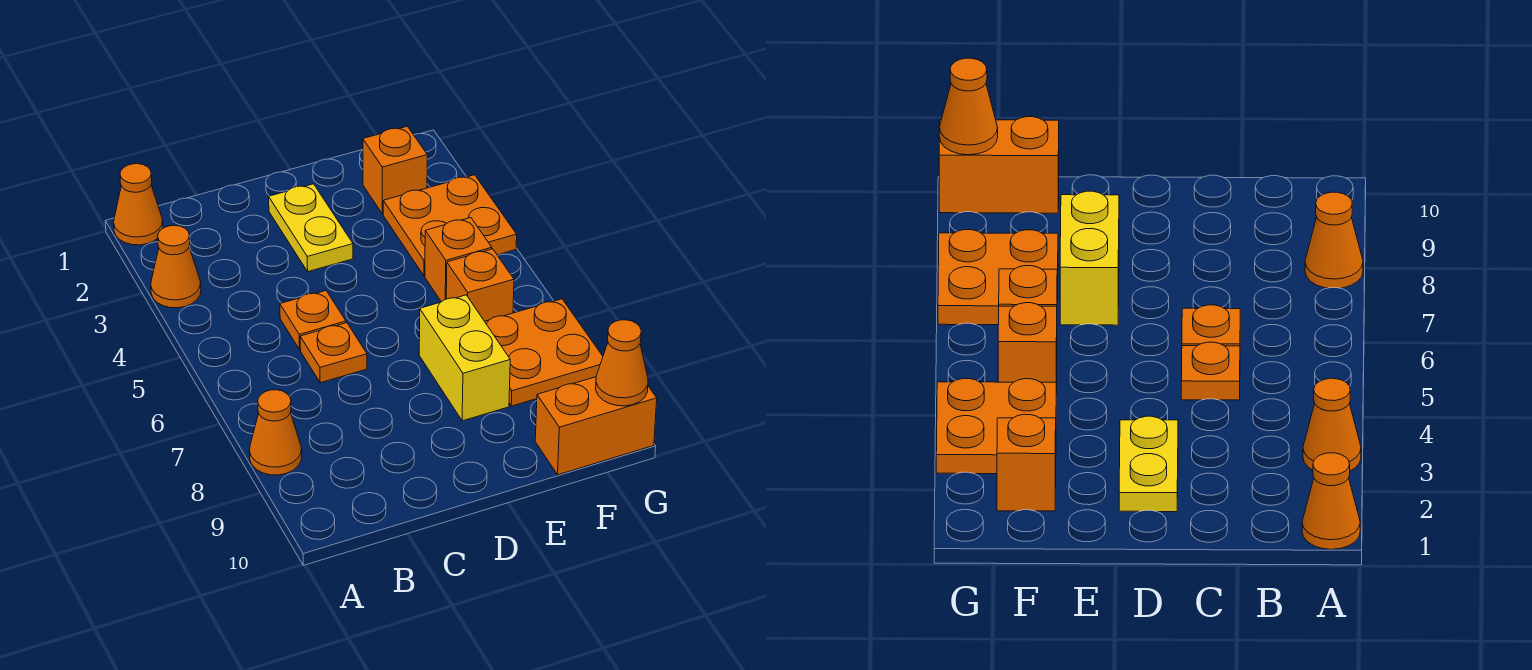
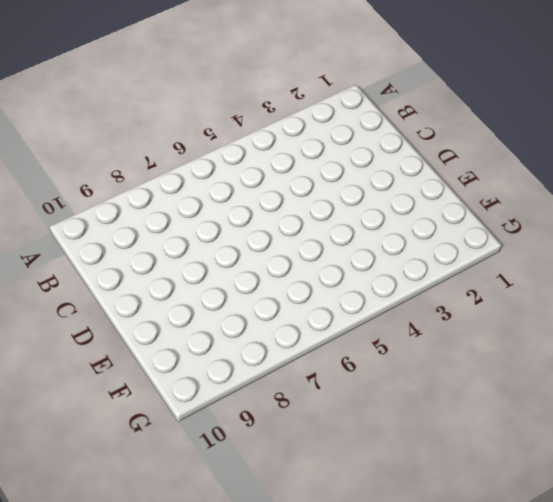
none -> orange 1x1 cone [114,164,163,245]
none -> orange 1x1 cone [151,225,201,308]
none -> orange 1x1 cone [249,390,302,475]

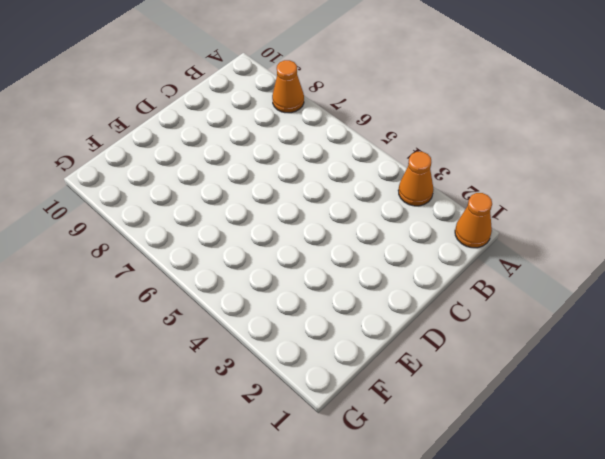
none -> orange 1x1 plate [280,291,346,349]
none -> orange 1x1 plate [300,323,367,383]
none -> yellow 1x2 plate [269,184,353,272]

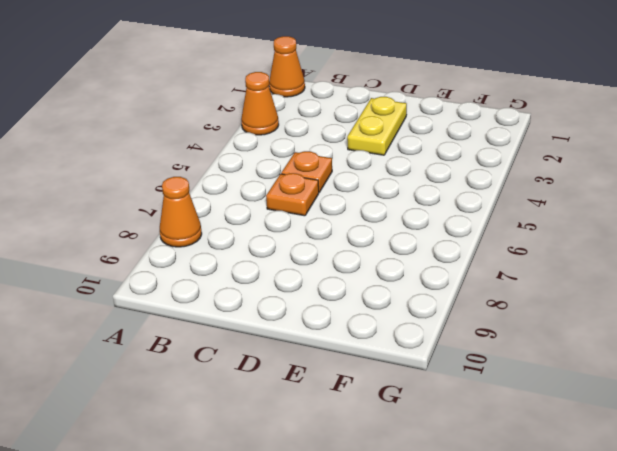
none -> yellow 1x2 brick [419,295,510,421]
none -> orange 1x1 brick [363,126,427,214]
none -> orange 2x2 plate [383,175,517,276]

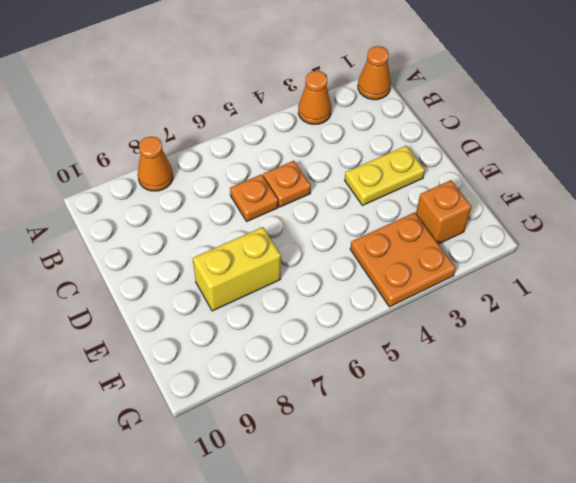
none -> orange 1x1 brick [425,218,492,302]
none -> orange 1x1 brick [446,249,514,321]
none -> orange 2x2 plate [485,299,603,406]

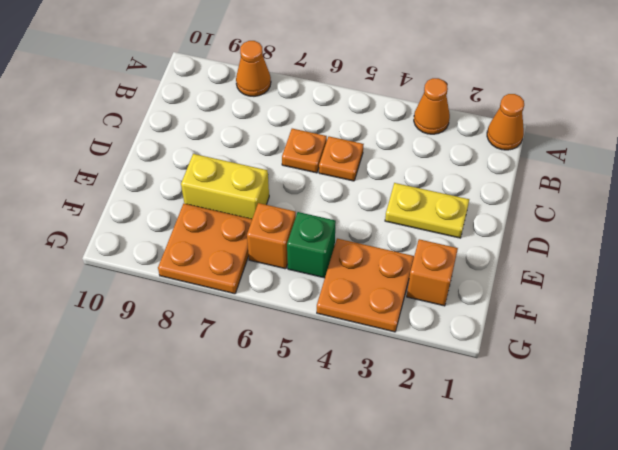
green 1x1 brick [287,212,336,278] -> orange 1x1 brick [425,218,492,302]
none -> orange 1x2 brick [535,377,657,475]
none -> orange 1x1 cone [596,320,648,406]

